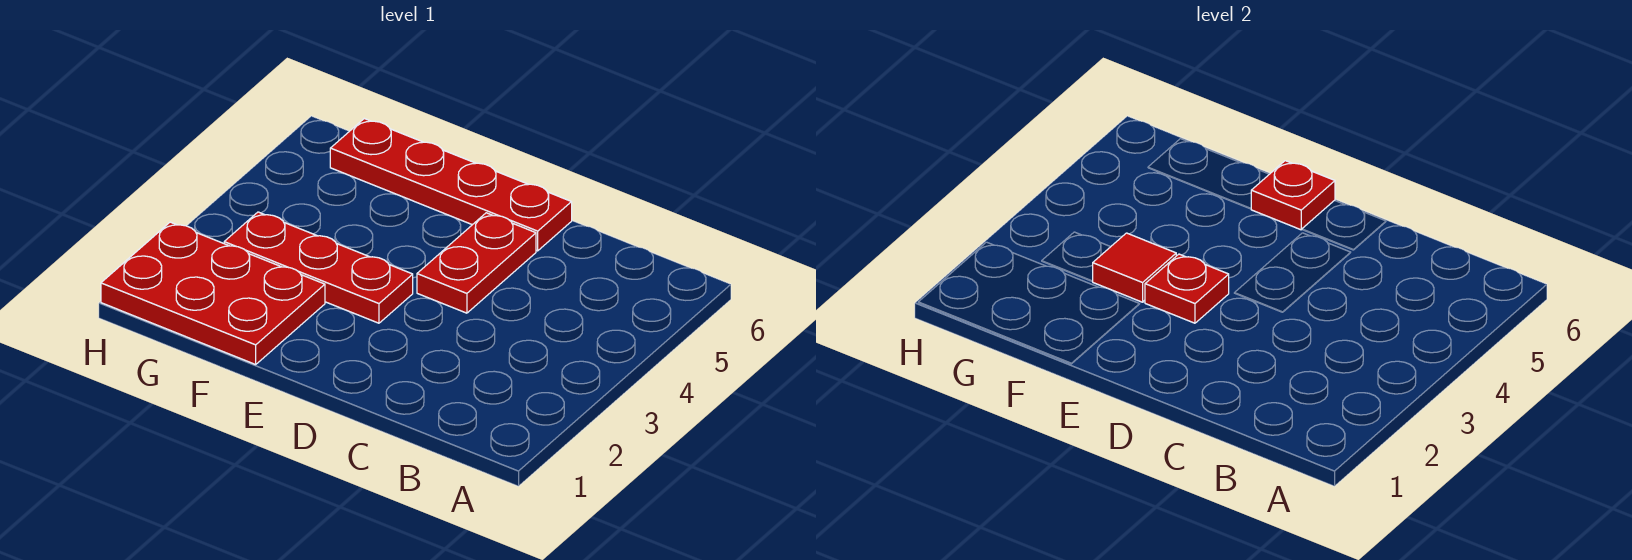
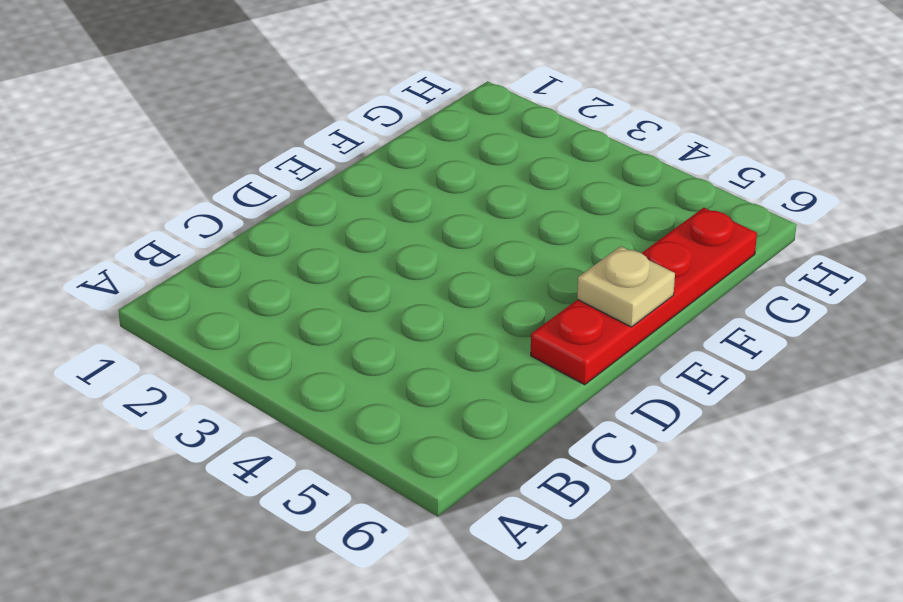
tan 1x1 plate [577,246,675,327] -> red 1x1 plate [1251,161,1335,230]
none -> red 1x2 plate [417,213,536,313]
none -> red 1x3 plate [224,212,413,323]

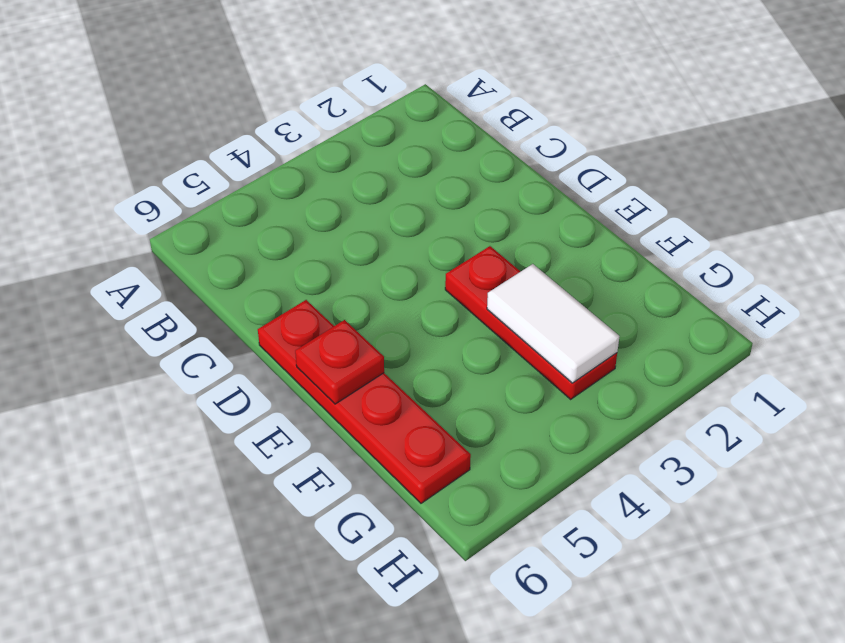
white 1x2 tile [487,264,620,383] -> red 1x1 tile [1093,233,1176,302]
none -> red 1x2 plate [417,213,536,313]
none -> red 2x3 plate [101,222,325,365]

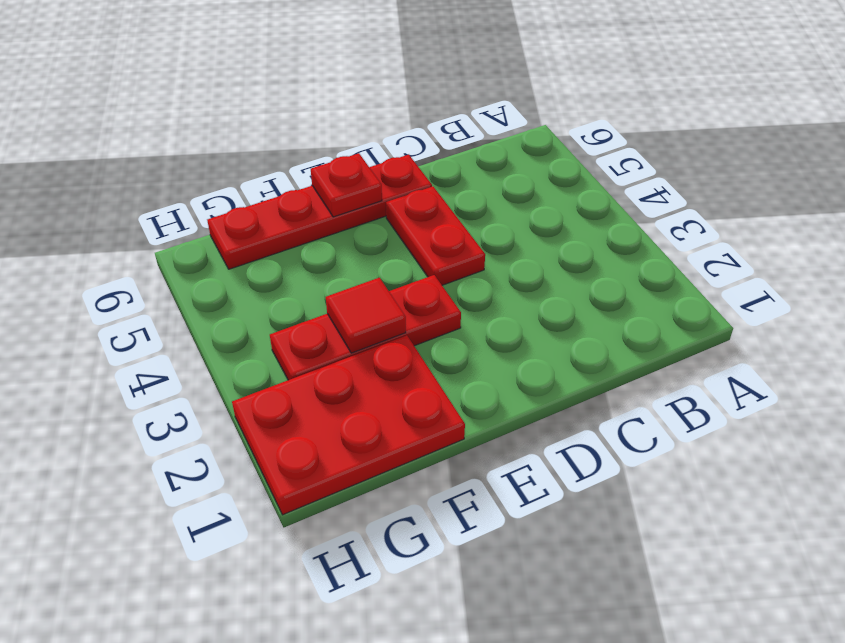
none -> red 1x1 plate [1145,254,1229,323]

